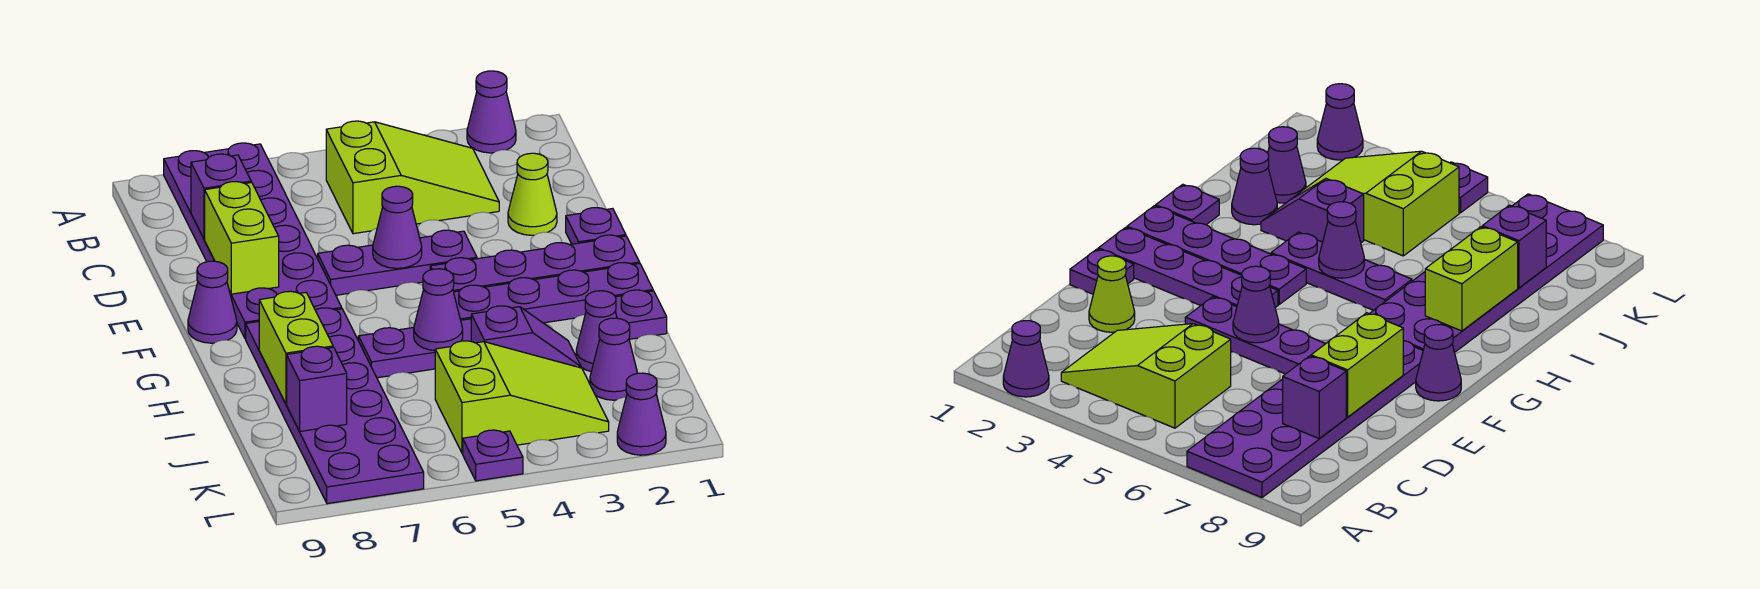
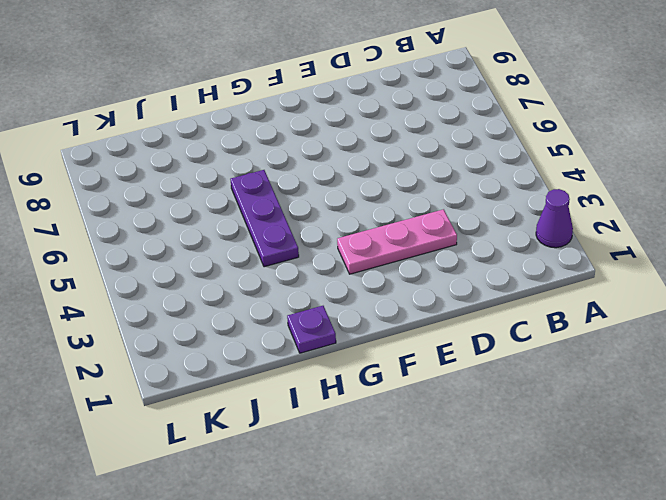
pink 1x3 plate [337,209,457,274] -> purple 1x4 plate [430,235,640,292]
none -> purple 2x6 plate [164,143,342,339]
none -> lime 2x3 slope [326,121,499,234]
none -> lime 1x1 cone [508,153,557,235]

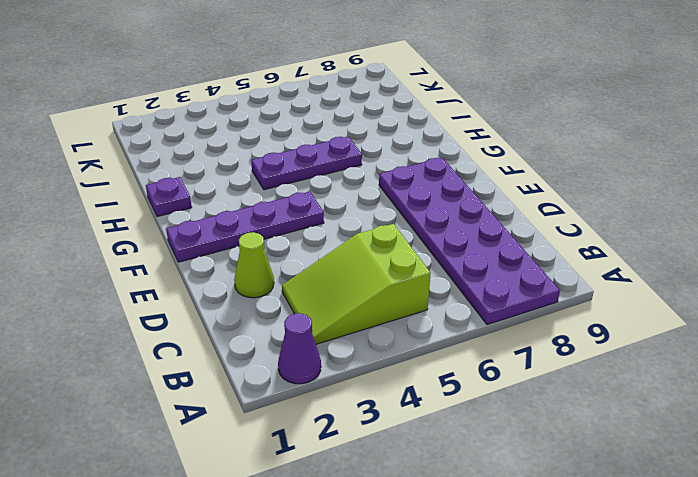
none -> purple 1x1 plate [566,208,626,244]
none -> purple 1x3 plate [318,230,477,295]
none -> purple 1x1 cone [188,261,237,343]

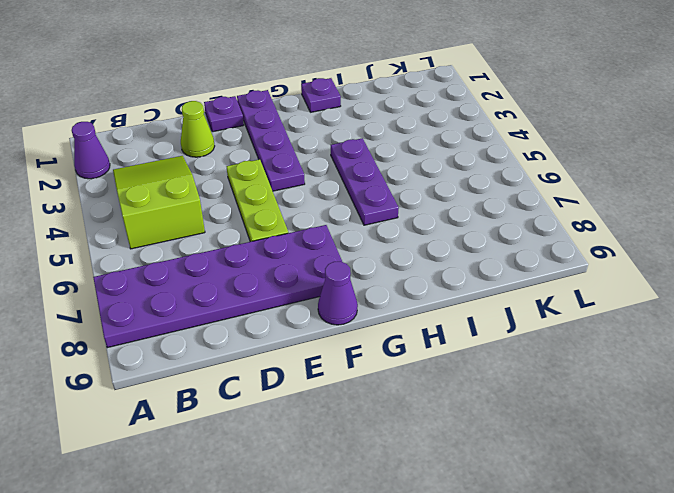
lime 1x3 plate [227,159,288,242] -> purple 1x3 plate [318,230,477,295]
none -> purple 1x4 plate [454,263,653,323]
none -> purple 2x6 plate [246,308,424,504]
none -> purple 1x1 cone [576,291,617,371]

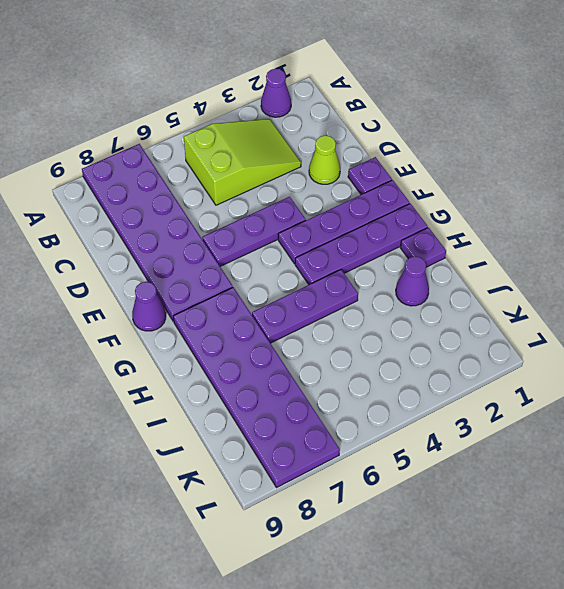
none -> purple 1x2 slope [471,306,581,368]
none -> purple 1x1 cone [590,318,637,400]
none -> lime 2x3 slope [435,341,609,453]

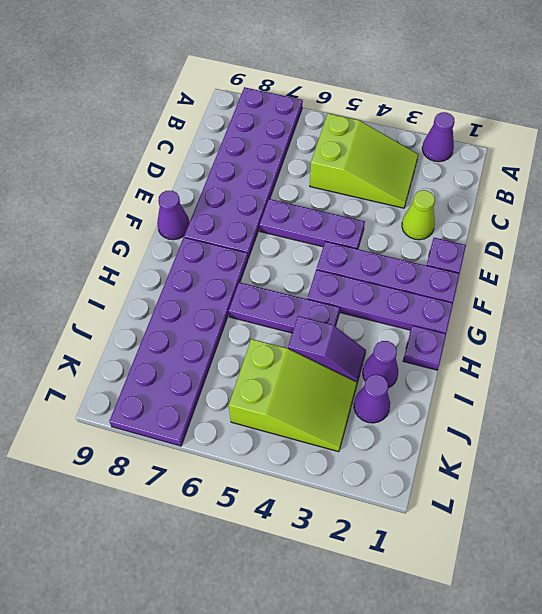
none -> purple 1x1 cone [617,373,666,455]
none -> purple 1x1 plate [463,430,523,481]
none -> purple 1x1 brick [191,154,251,239]

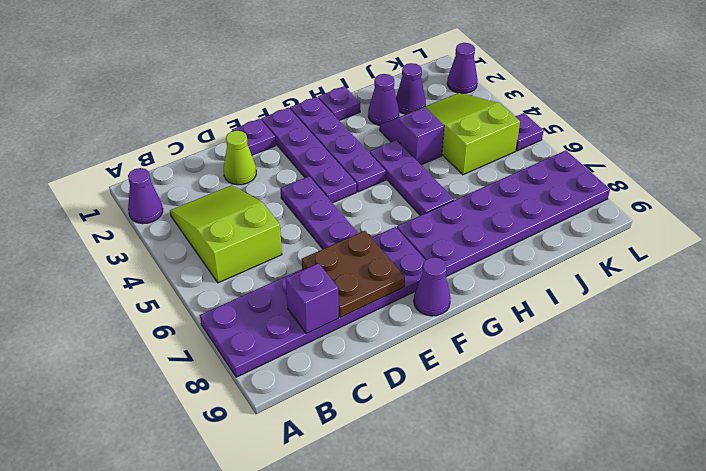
brown 2x2 plate [302,231,405,317] -> lime 1x2 brick [205,182,279,294]
none -> purple 1x1 cone [373,186,422,268]
none -> purple 1x1 cone [414,269,463,351]
none -> lime 1x2 brick [259,291,333,404]

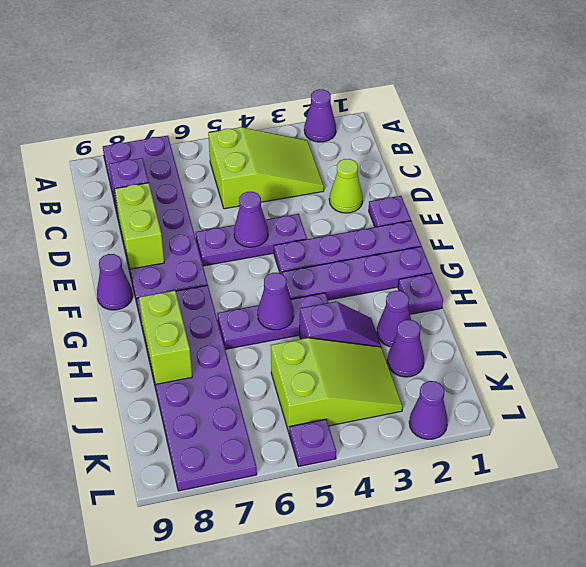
none -> purple 1x1 brick [287,346,347,431]

